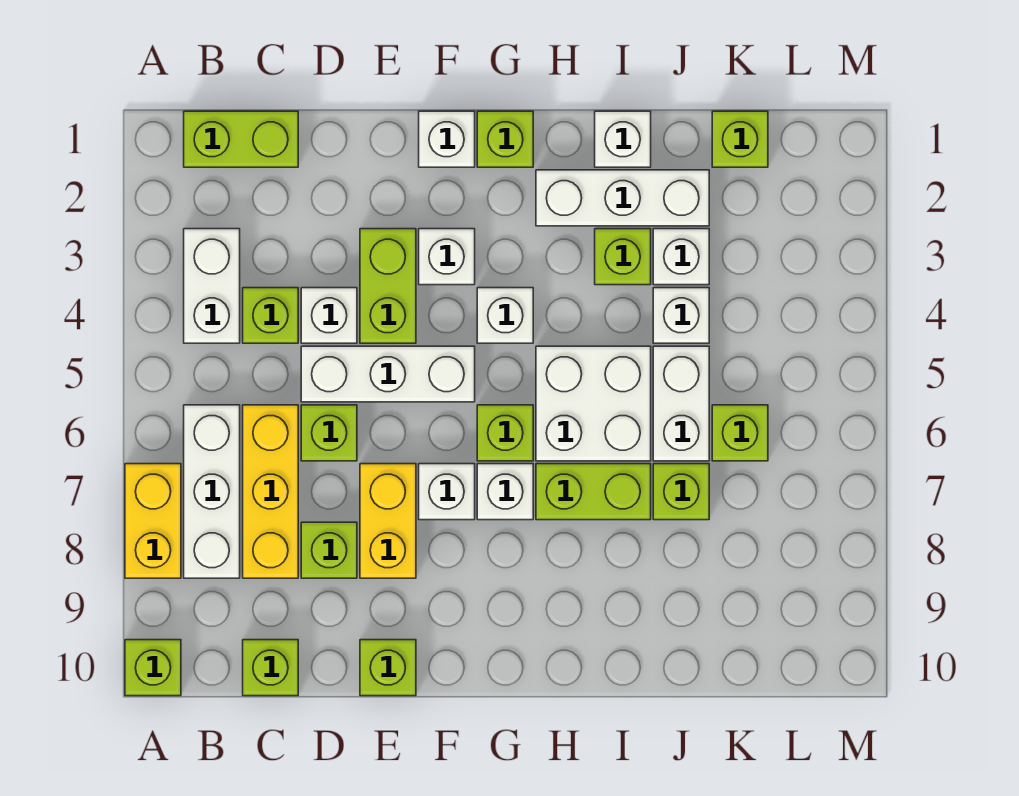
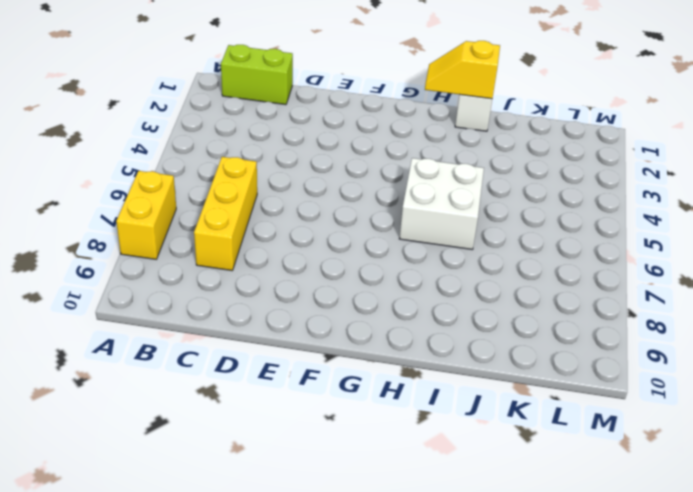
yellow 1x2 slope [425,41,500,99] -> none
none -> lime 1x1 brick [125,640,181,696]
none -> white 1x2 brick [184,229,240,343]
none -> white 1x3 brick [184,405,240,578]
none -> lime 1x1 brick [243,288,298,343]

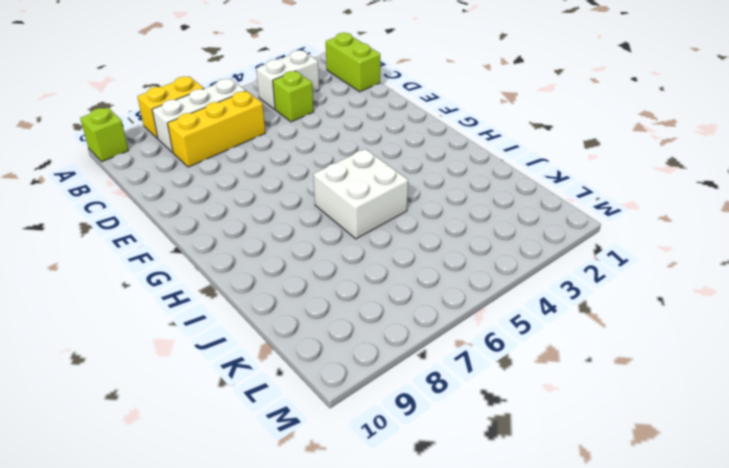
none -> lime 1x1 brick [243,640,298,696]
none -> white 1x1 brick [301,288,357,343]
none -> white 1x3 brick [301,346,475,402]
none -> lime 1x1 brick [301,405,357,461]

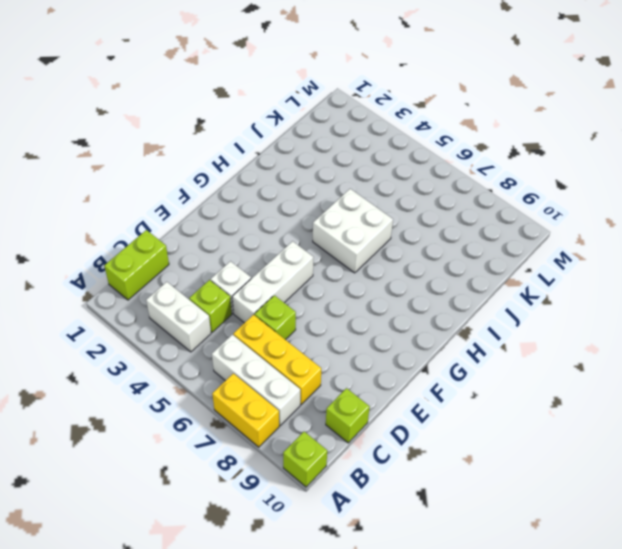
none -> lime 1x1 brick [301,522,357,578]
none -> lime 1x2 brick [360,229,416,343]
none -> yellow 1x2 brick [360,464,416,578]
none -> lime 1x1 brick [360,640,416,696]

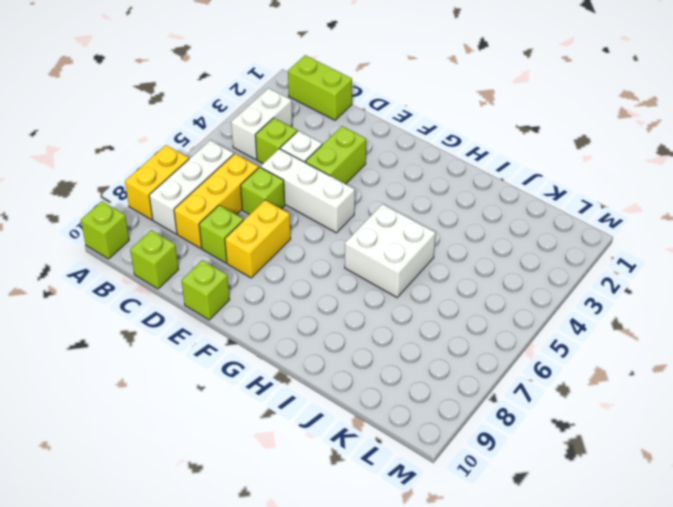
none -> white 1x1 brick [419,111,475,167]
none -> white 1x1 brick [419,229,475,285]
none -> white 1x1 brick [419,464,475,520]
none -> lime 1x1 brick [477,111,533,167]

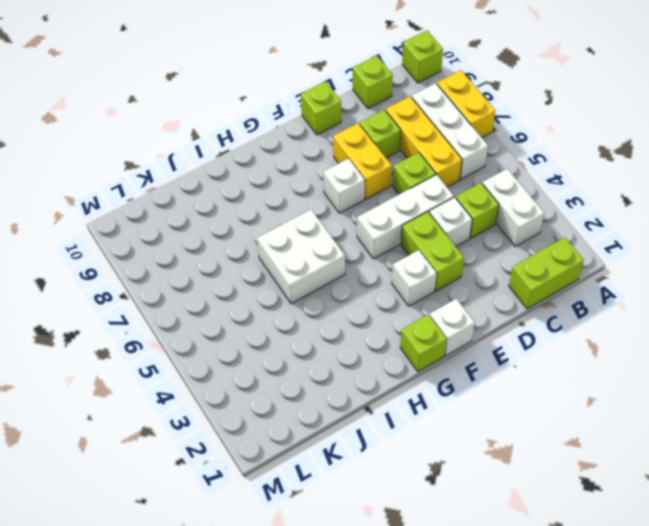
none -> white 1x1 brick [477,288,533,343]
none -> lime 1x1 brick [477,405,533,461]
none -> white 1x1 brick [477,464,533,520]
none -> white 1x3 brick [536,170,709,226]

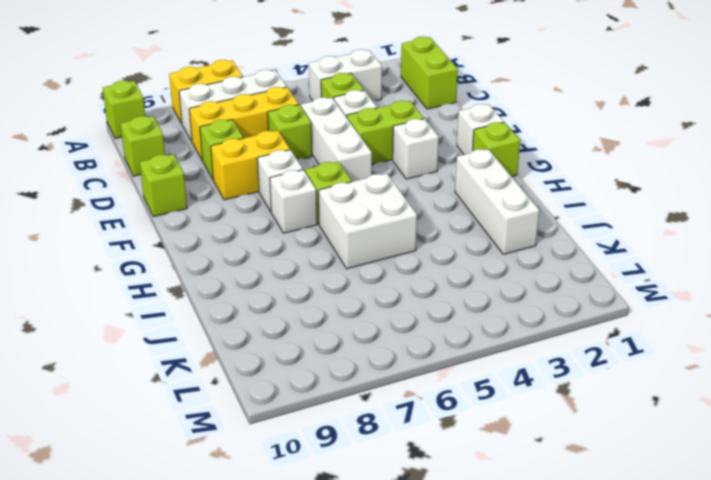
none -> white 1x1 brick [477,288,533,343]
none -> lime 1x2 brick [536,464,651,520]
none -> white 1x1 brick [595,111,651,167]
none -> lime 1x1 brick [595,229,651,285]

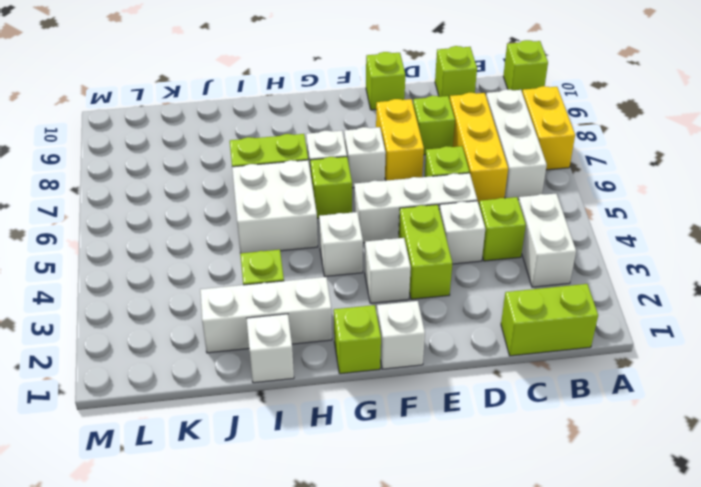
none -> white 1x1 brick [653,229,709,285]
none -> white 1x1 brick [653,288,709,343]
none -> white 1x2 brick [653,346,709,461]
none -> lime 1x1 brick [653,464,709,520]

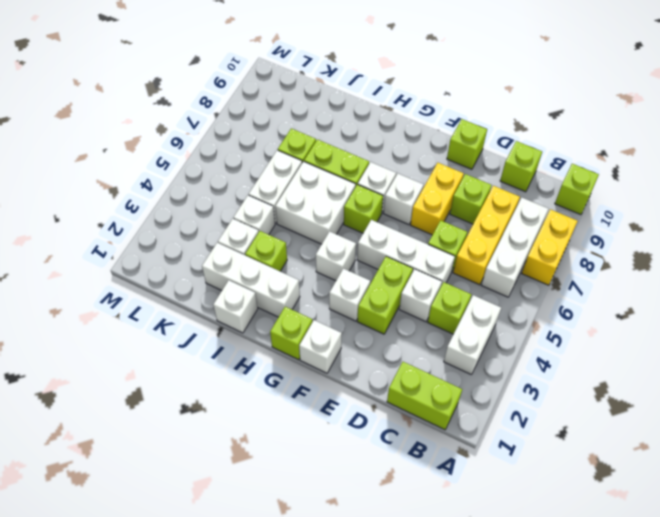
none -> lime 1x1 brick [712,111,768,167]
none -> lime 1x1 brick [712,405,768,461]

